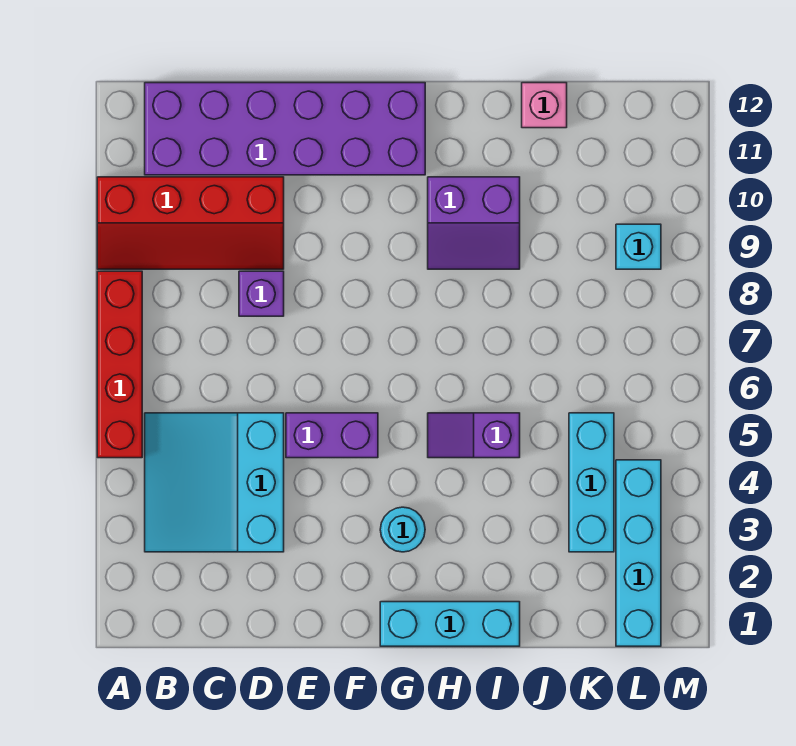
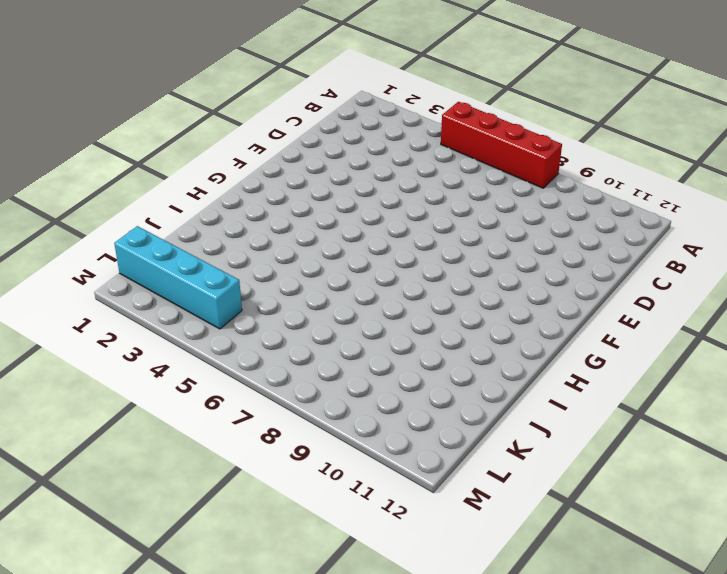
none -> red 2x4 slope [97,177,284,269]
none -> cyan 3x3 slope [145,413,284,552]
none -> purple 2x6 brick [145,83,425,175]

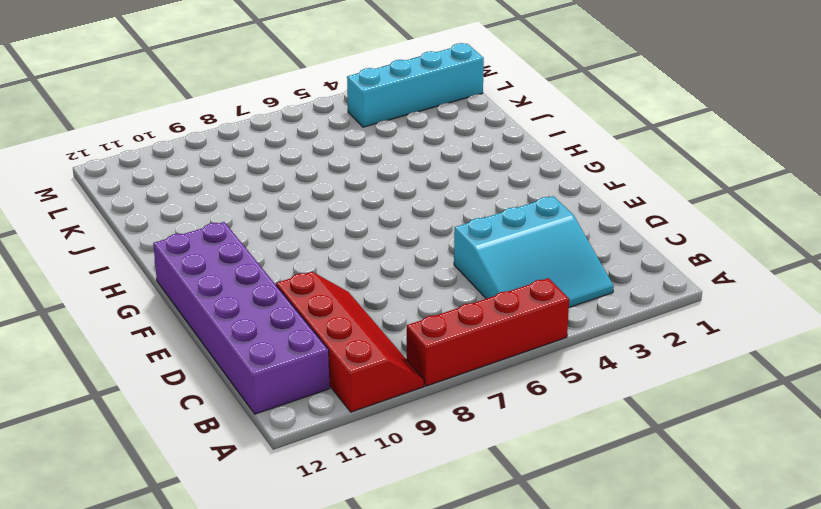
none -> purple 1x1 brick [239,271,284,316]
none -> purple 1x2 brick [286,413,378,458]
none -> cyan 1x3 brick [380,602,520,646]

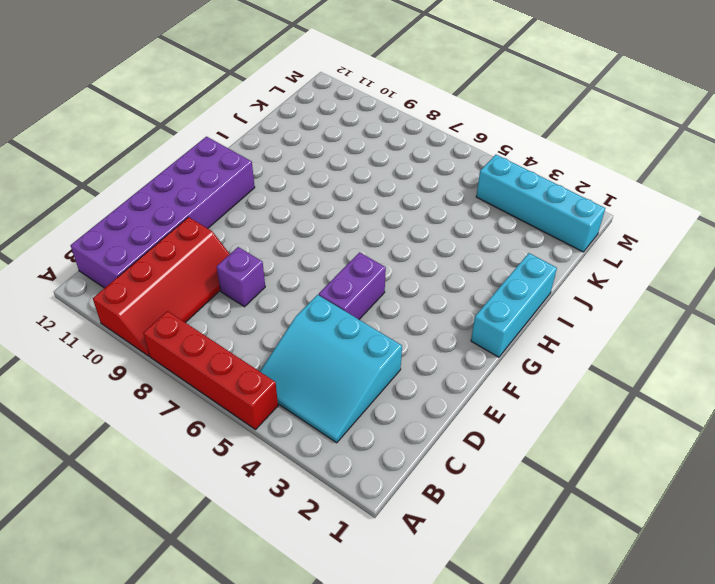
none -> cyan 1x1 round brick [380,507,425,552]
none -> purple 1x2 slope [428,413,520,458]
none -> purple 2x2 slope [428,177,520,269]

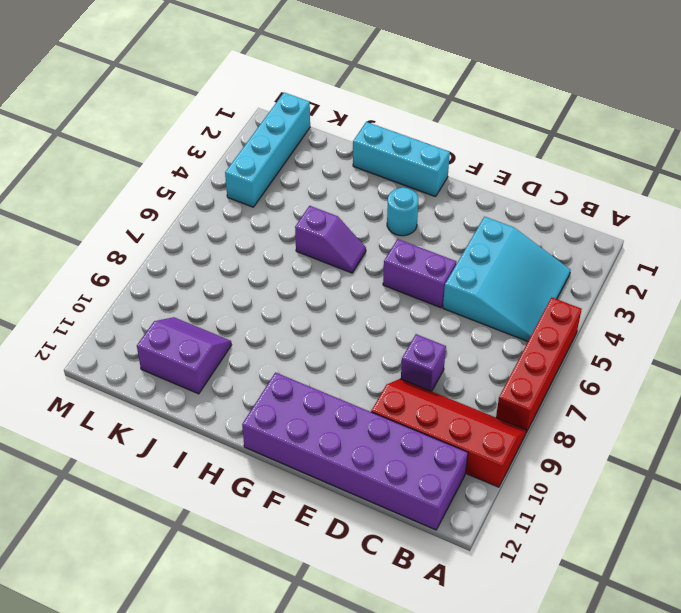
purple 2x2 slope [137,317,231,394] -> purple 2x2 slope moved to [428,177,520,269]
none -> pink 1x1 brick [522,83,567,128]
none -> cyan 1x3 brick [569,413,614,552]
none -> cyan 1x1 brick [616,224,661,269]

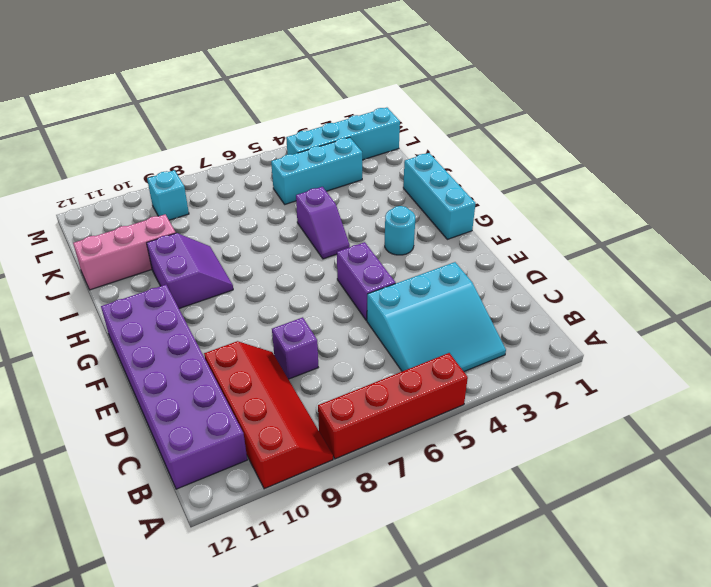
pink 1x3 brick [73,214,176,290] -> pink 1x1 brick [522,83,567,128]

